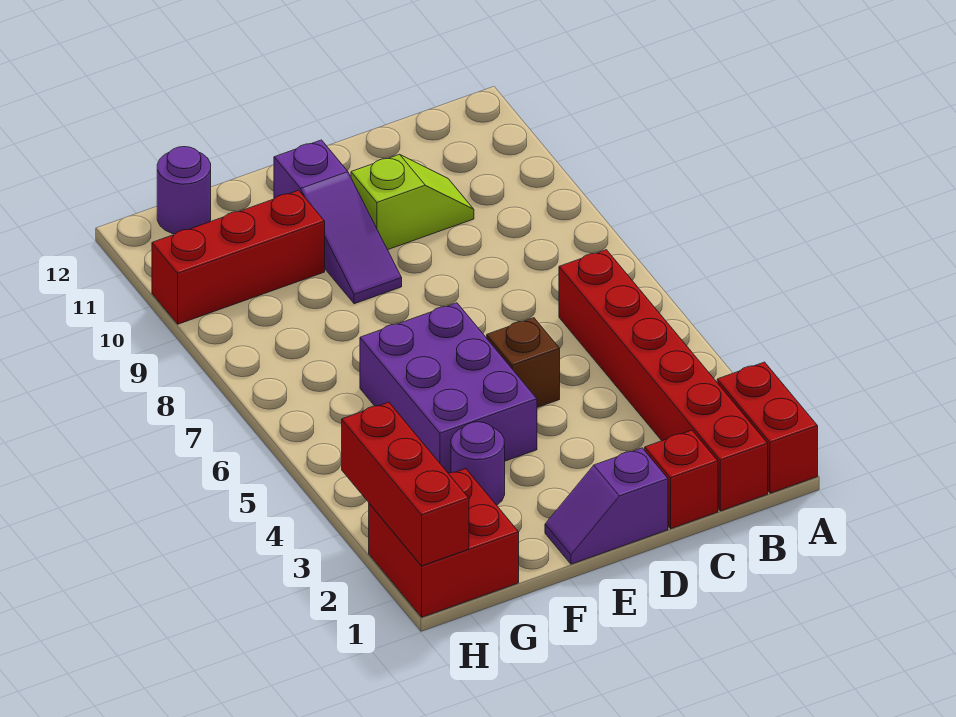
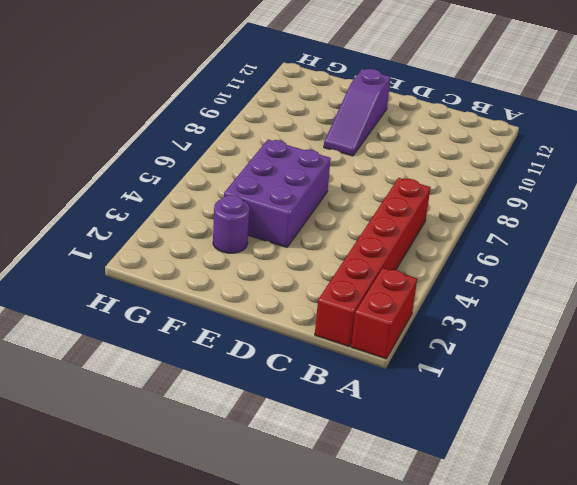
none -> red 1x1 brick [645,430,718,529]
none -> lime 1x2 slope [351,154,474,250]
none -> purple 1x2 slope [545,448,668,564]

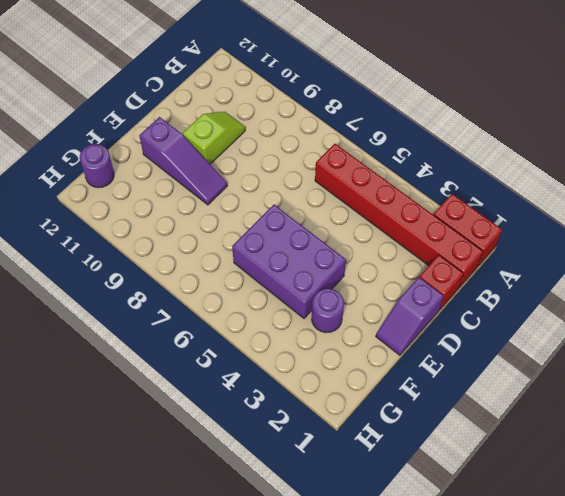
none -> brown 1x1 brick [487,318,560,407]
none -> red 1x3 brick [152,190,325,324]
none -> red 2x2 brick [369,469,519,617]

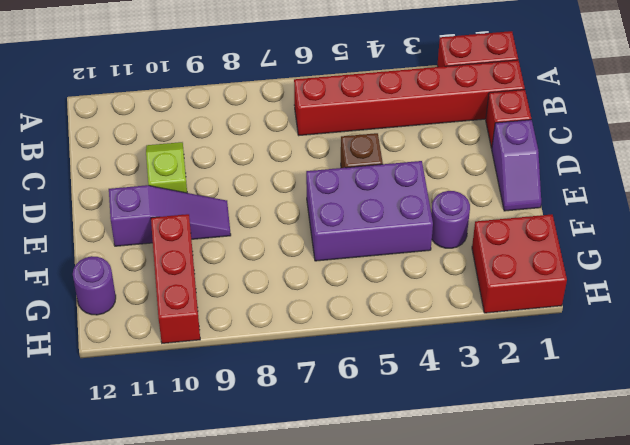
none -> red 1x3 brick [342,402,469,566]

